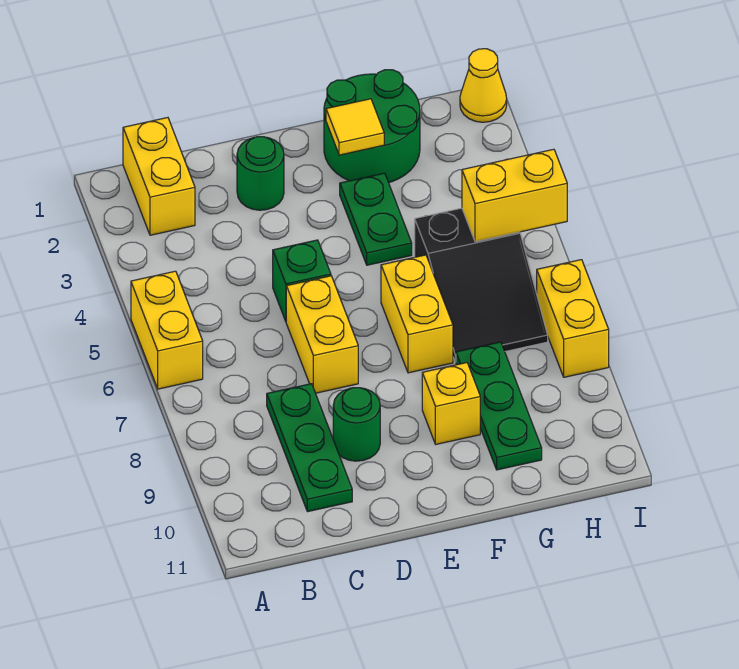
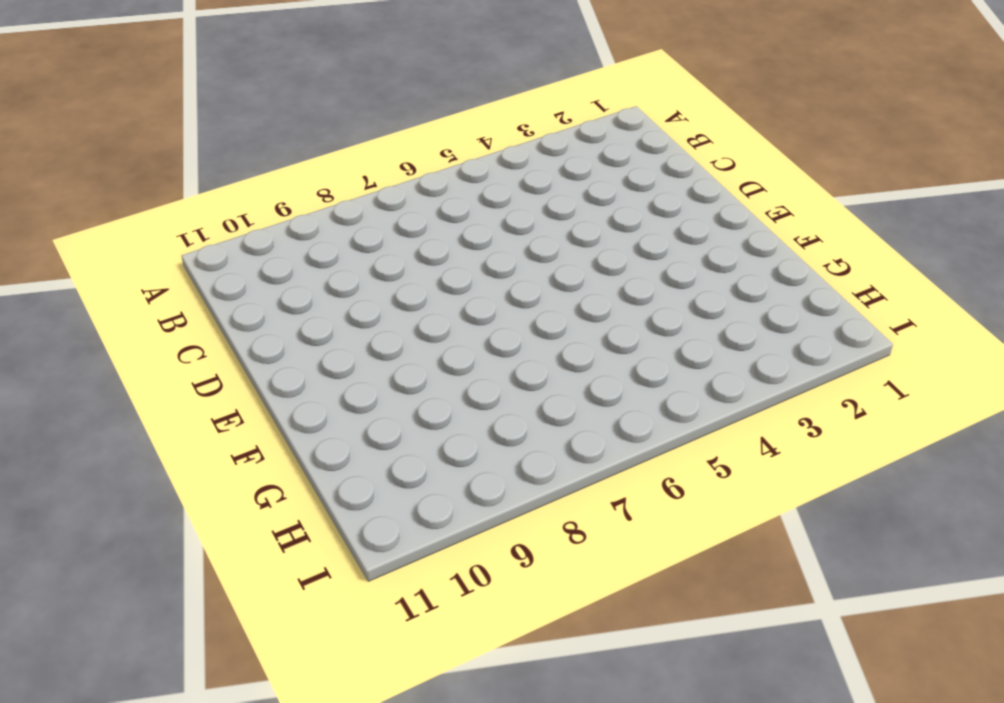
none -> yellow 1x2 brick [131,271,203,389]
none -> yellow 1x2 brick [123,118,195,235]
none -> green 1x3 plate [267,384,352,512]

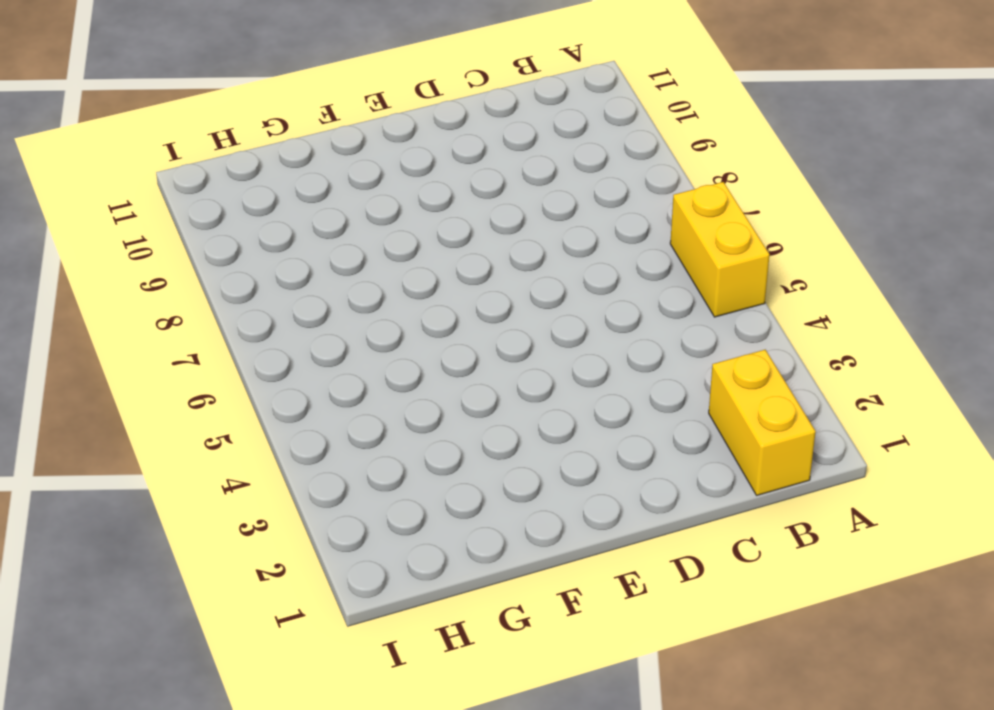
none -> green 1x3 plate [267,384,352,512]
none -> green 1x1 round brick [237,137,284,210]
none -> green 1x1 brick [273,240,331,321]

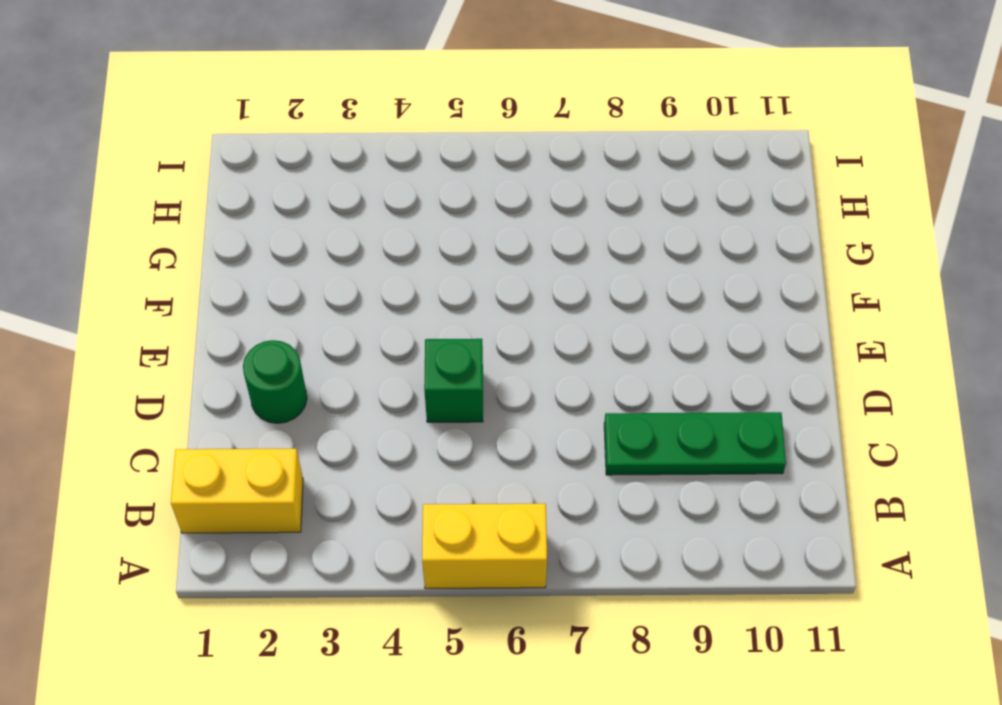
none -> yellow 1x2 brick [286,276,358,393]
none -> green 1x1 round brick [333,388,380,461]
none -> green 2x2 round brick [324,70,420,183]

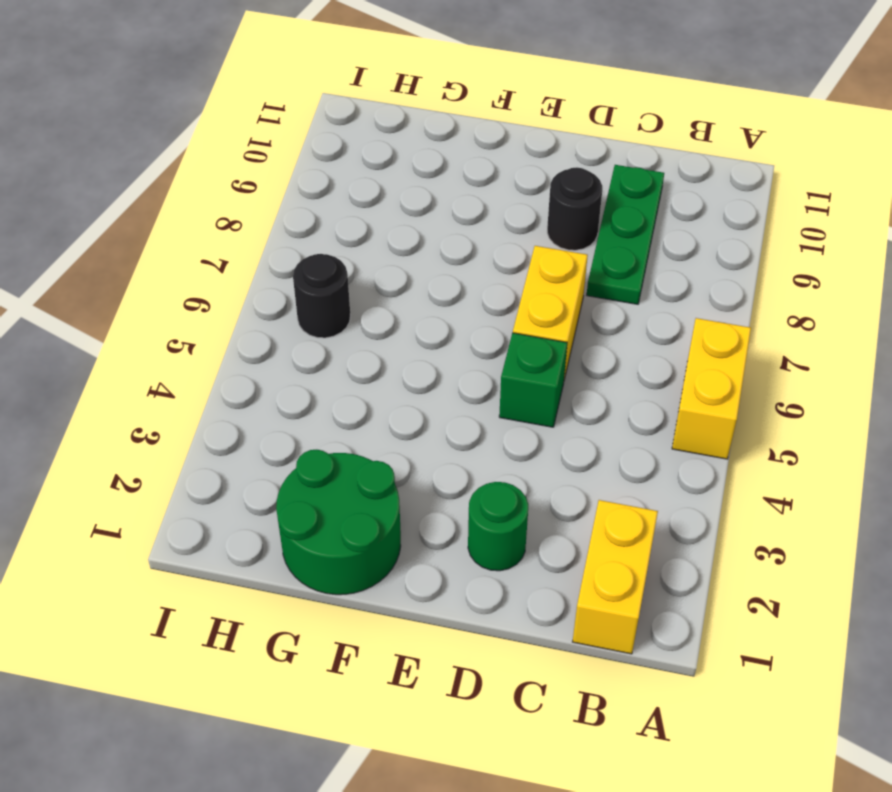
black 1x1 round brick [547,167,602,250] -> green 1x1 round brick [333,388,380,461]
black 1x1 round brick [293,254,350,338] -> black 2x3 slope [415,208,548,362]
none -> green 1x2 plate [340,173,412,265]
none -> yellow 1x2 brick [381,255,453,373]
none -> yellow 1x1 brick [422,363,480,444]

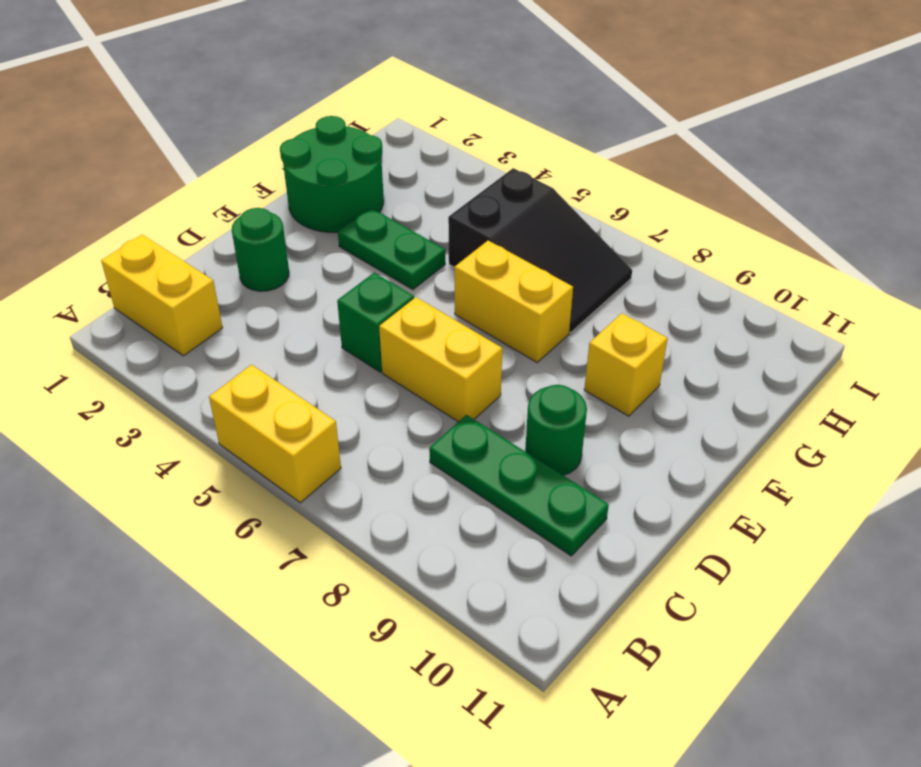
none -> green 1x3 plate [456,342,542,470]
none -> yellow 1x1 cone [460,49,507,122]
none -> yellow 1x2 brick [537,260,609,377]

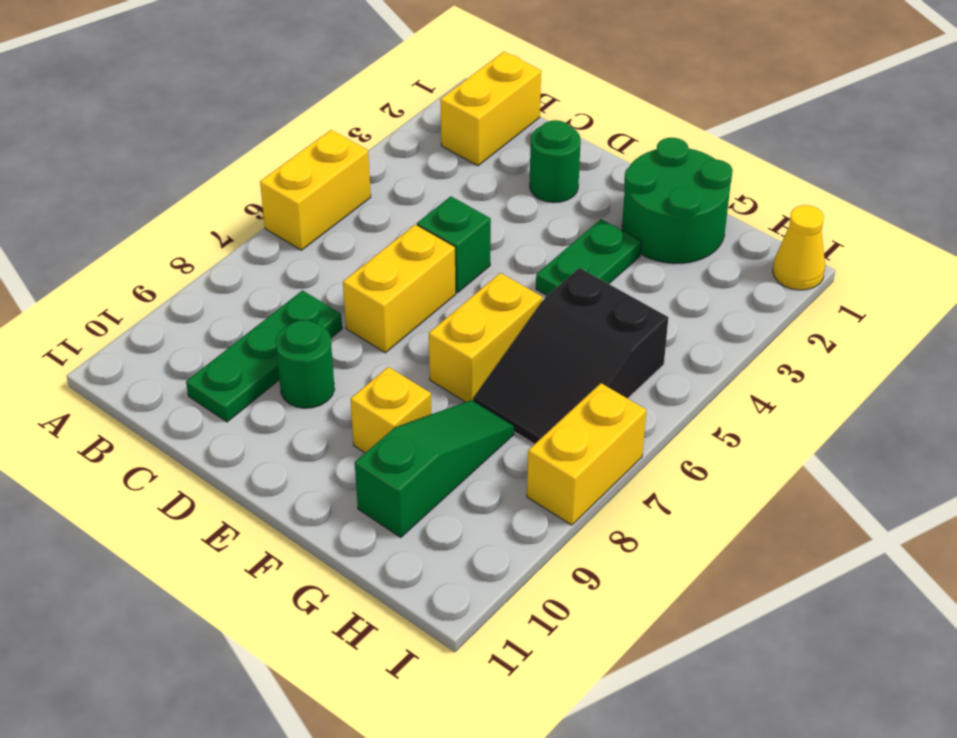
green 1x3 slope [355,400,514,537] -> green 1x3 plate [456,342,542,470]
none -> yellow 1x1 tile [326,99,384,155]
none -> yellow 1x2 brick [462,149,567,242]

